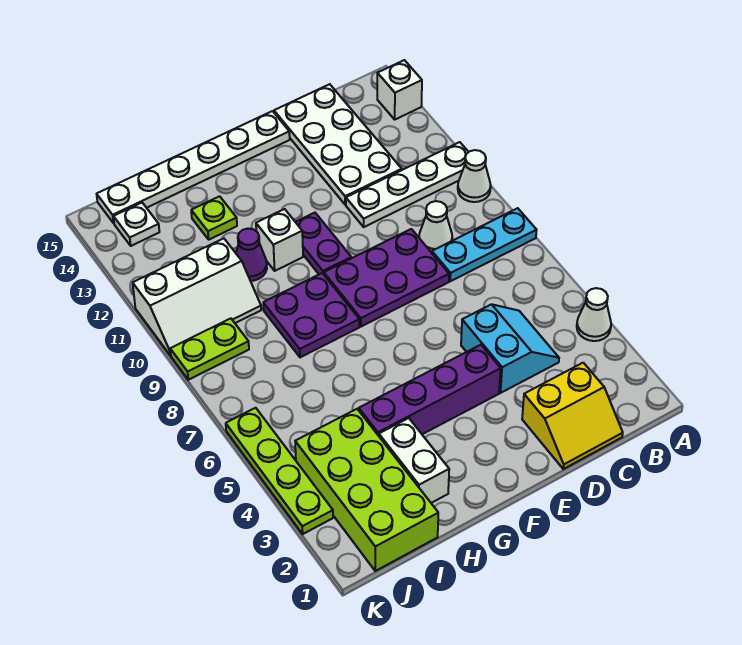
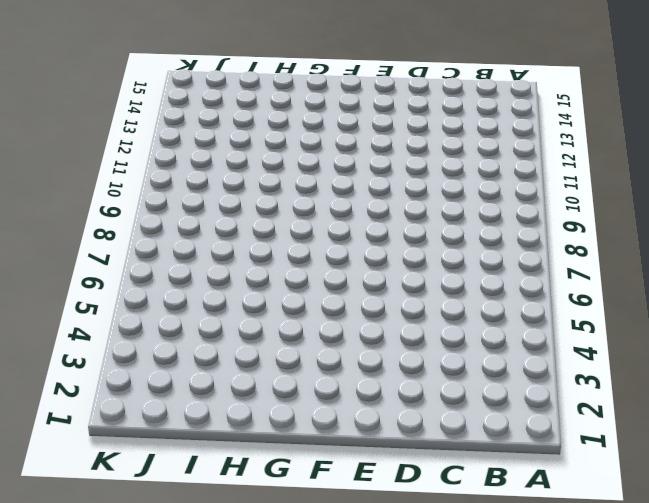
none -> white 1x1 cone [577,288,611,341]
none -> cyan 1x3 plate [432,208,537,281]
none -> white 1x1 cone [458,150,491,202]

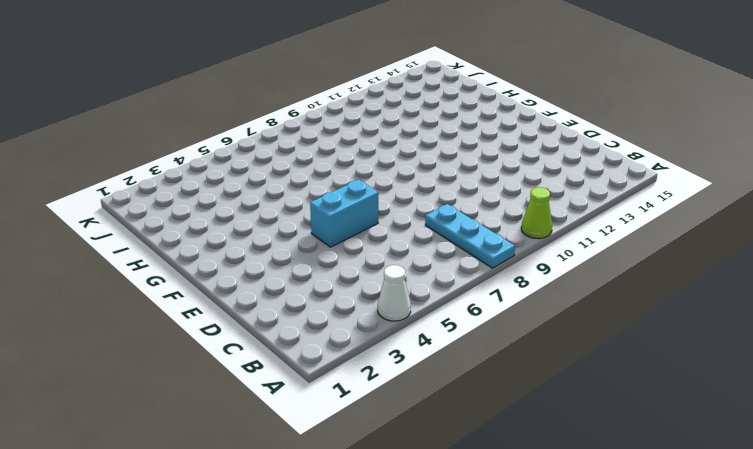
lime 1x1 cone [521,187,552,239] -> white 1x1 cone [458,150,491,202]
cyan 1x2 brick [310,180,378,247] -> none
none -> white 1x4 plate [346,142,468,227]
none -> white 1x1 brick [377,60,422,119]
none -> yellow 2x2 slope [522,363,623,469]

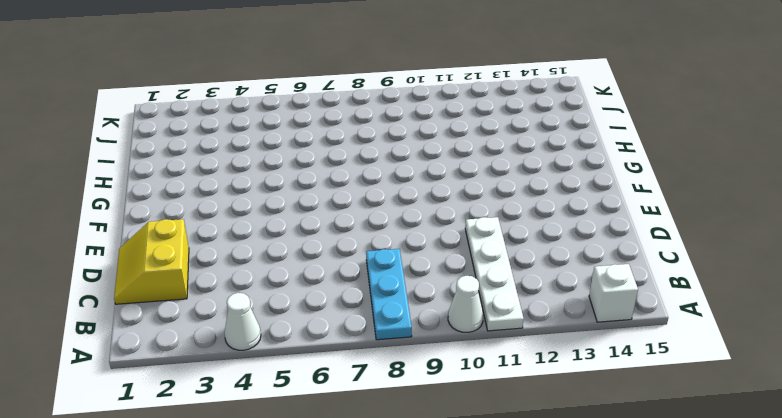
none -> cyan 2x2 slope [461,304,559,393]
none -> white 1x1 cone [419,201,452,253]
none -> white 2x4 plate [274,84,402,205]

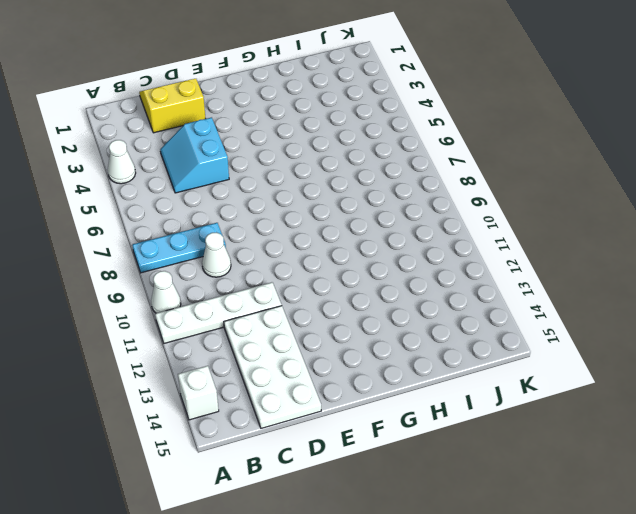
none -> purple 2x3 plate [324,229,449,327]
none -> purple 1x4 brick [359,345,501,436]
none -> white 1x6 plate [97,111,290,223]

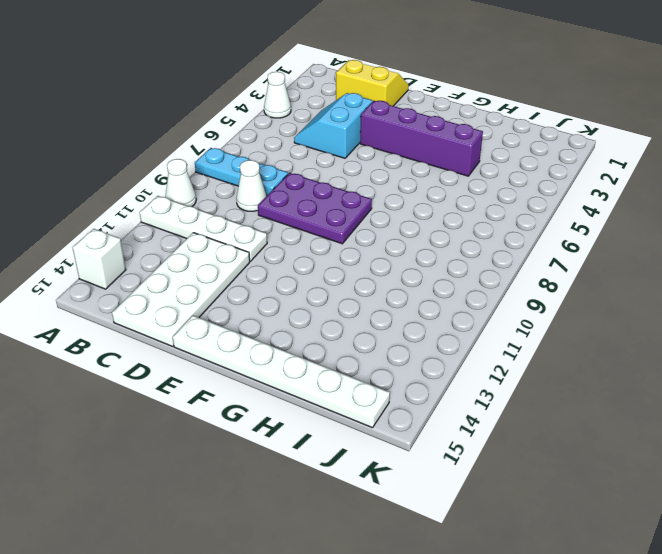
none -> purple 1x2 plate [296,213,351,274]
none -> purple 2x2 plate [263,273,359,357]
none -> white 1x1 brick [256,209,303,271]

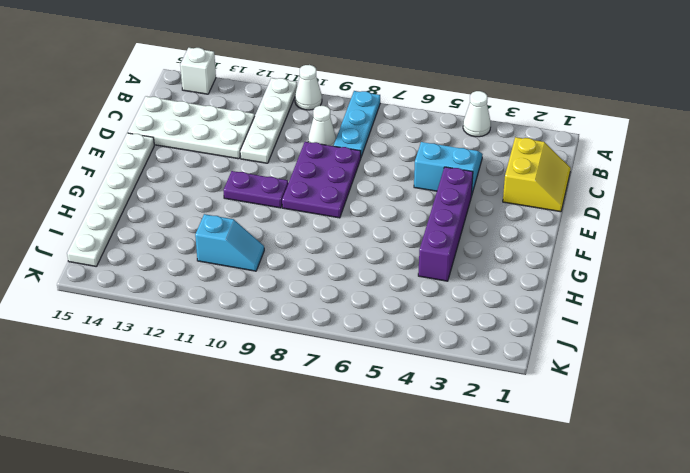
cyan 1x2 slope [195,214,264,271] -> white 2x3 slope [133,238,261,355]
none -> purple 2x2 plate [263,273,359,357]
none -> white 1x1 brick [256,209,303,271]
none -> white 1x2 brick [379,418,449,503]

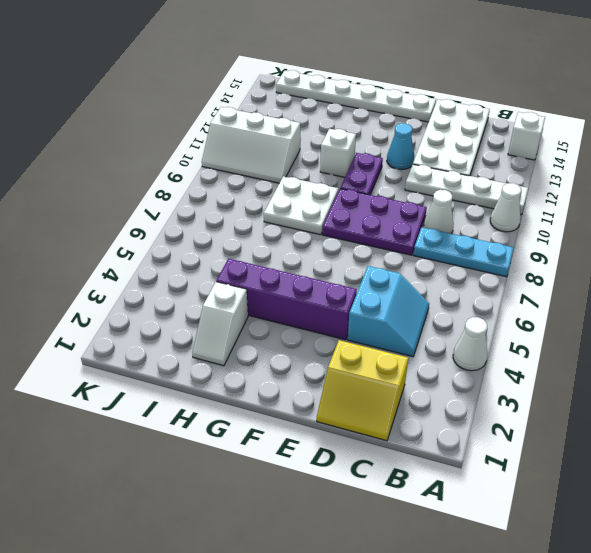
cyan 1x1 cone [387,123,414,170] -> none
white 2x2 plate [264,176,339,235] -> purple 2x2 plate [263,273,359,357]
white 1x2 slope [192,282,248,366] -> white 1x2 brick [379,418,449,503]
none -> purple 1x1 cone [236,229,267,281]
none -> lime 1x1 plate [191,196,237,240]
none -> lime 2x4 brick [295,409,438,571]

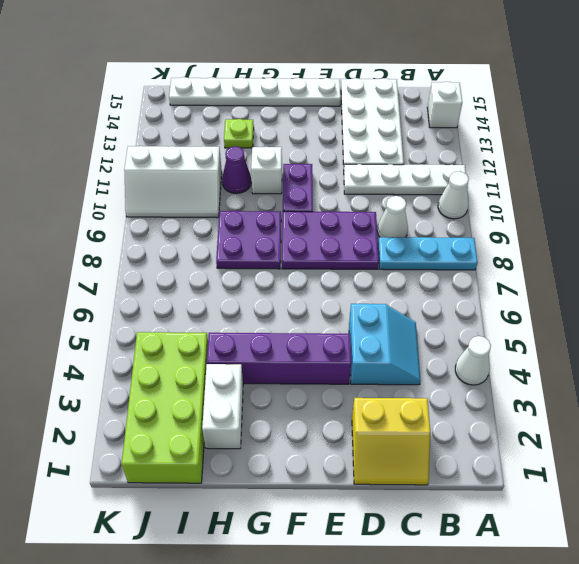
none -> lime 1x2 plate [170,318,249,380]
none -> white 1x1 plate [113,203,159,246]
none -> lime 1x4 plate [226,408,333,534]

